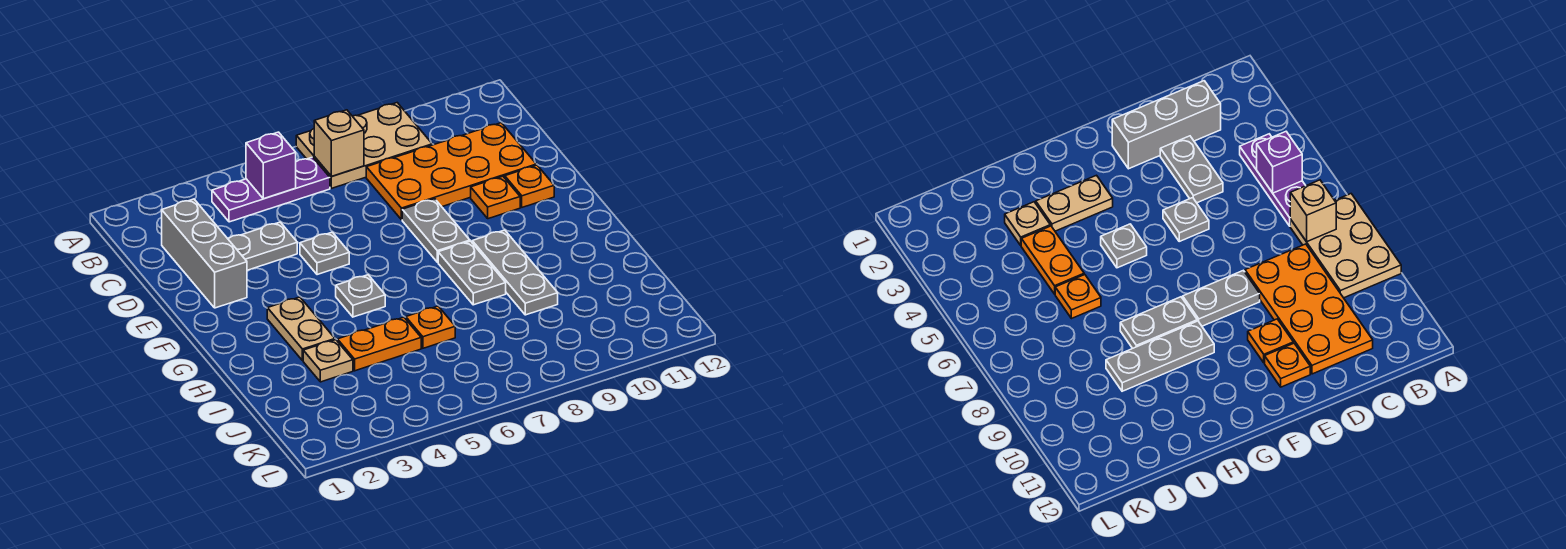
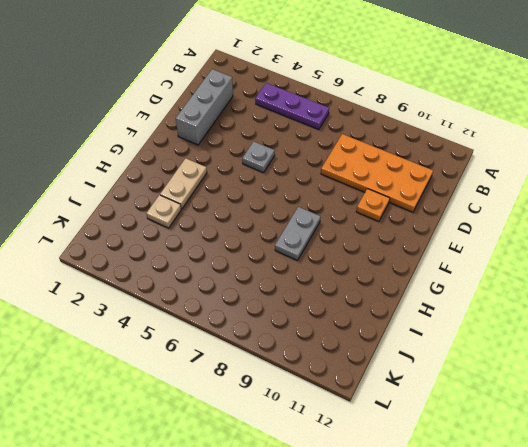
none -> tan 2x3 plate [296,103,432,188]
none -> grey 1x2 plate [228,222,297,270]
none -> grey 1x2 plate [402,199,470,262]

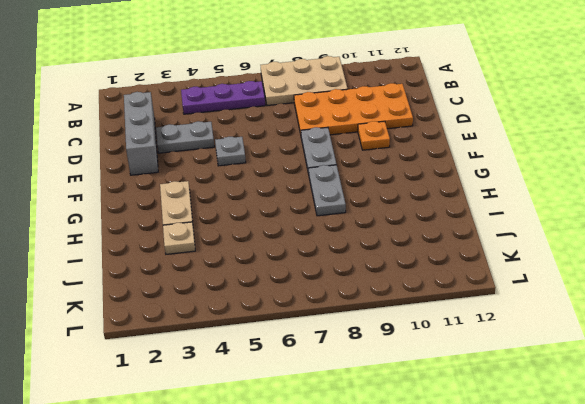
none -> orange 1x1 plate [505,165,554,207]
none -> grey 1x1 plate [336,275,385,317]
none -> grey 1x3 plate [472,230,558,315]

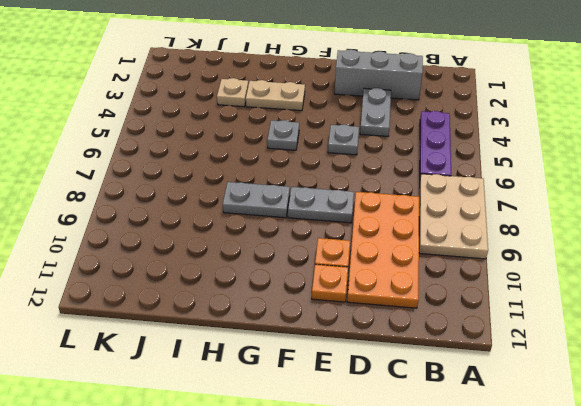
none -> grey 1x3 plate [472,230,558,315]
none -> orange 1x2 plate [337,317,421,371]
none -> orange 1x1 plate [406,306,455,348]

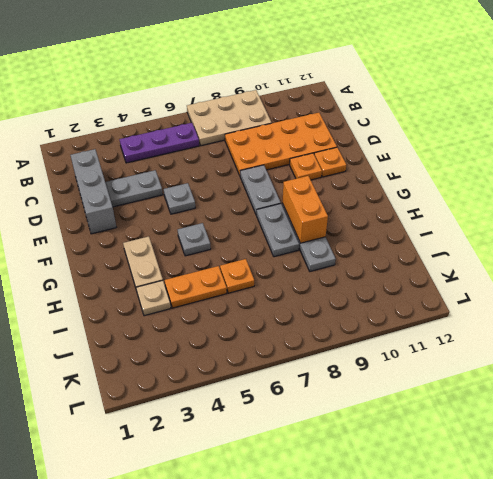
orange 1x2 brick [282,176,328,243] -> none
none -> purple 1x1 brick [246,132,296,199]
none -> tan 1x1 brick [314,110,364,176]

